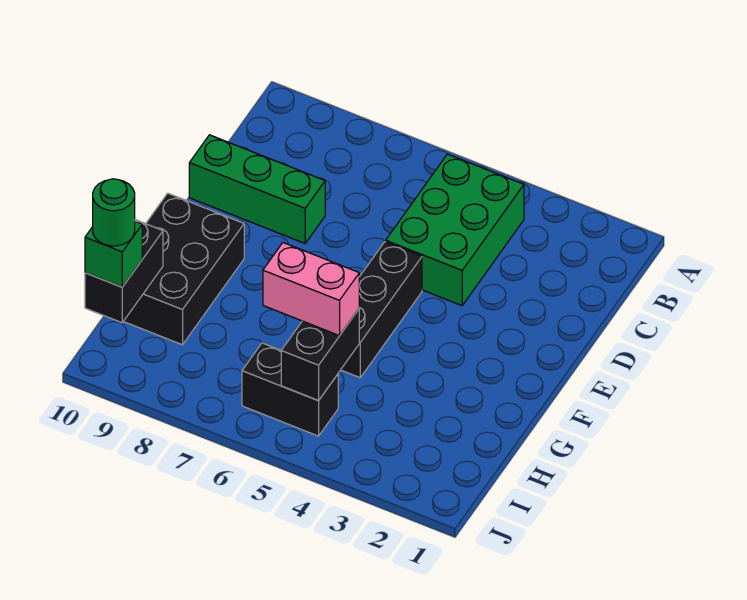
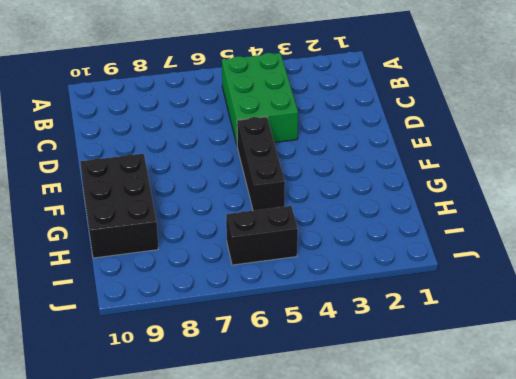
none -> green 1x3 brick [189,135,325,243]
none -> black 1x2 brick [281,309,359,401]

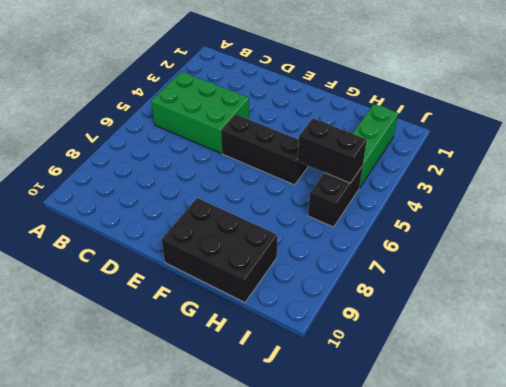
green 1x3 brick [353,104,398,188] -> green 1x3 brick moved to [189,135,325,243]
none -> black 1x2 brick [85,220,163,323]
none -> pink 1x2 brick [263,243,359,336]

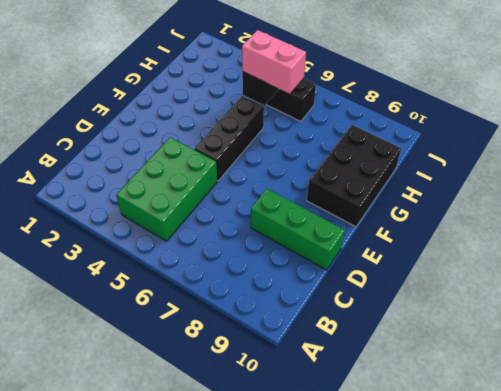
none -> black 1x2 brick [85,220,163,323]
none -> green 1x1 brick [85,221,142,287]

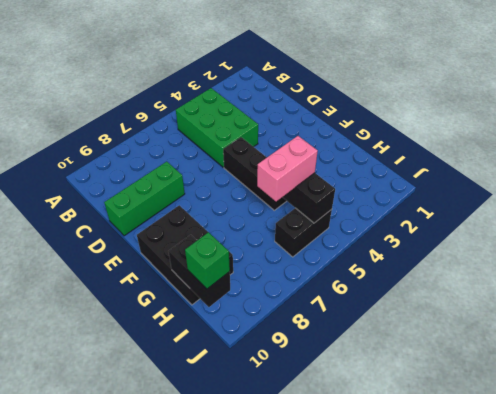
none -> green 1x1 round brick [93,179,135,246]

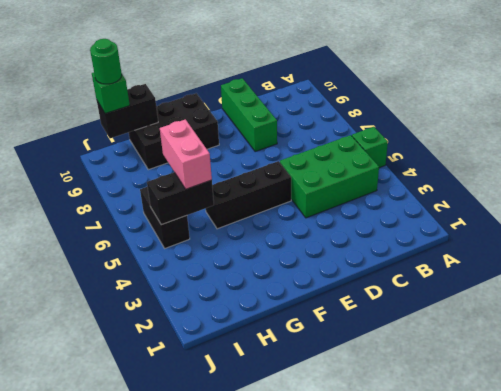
green 1x1 brick [352,127,388,168] -> none

